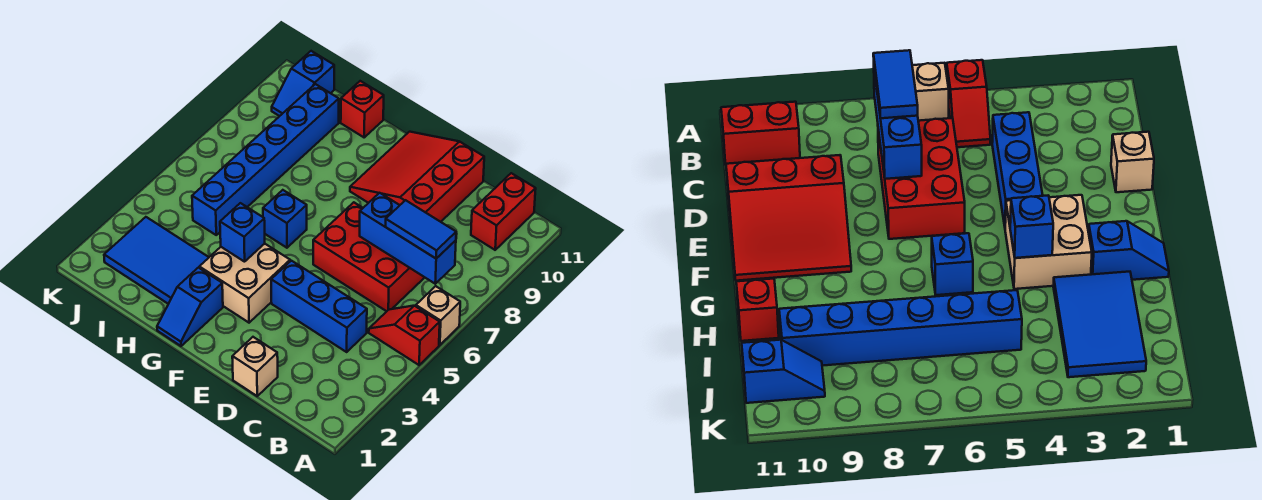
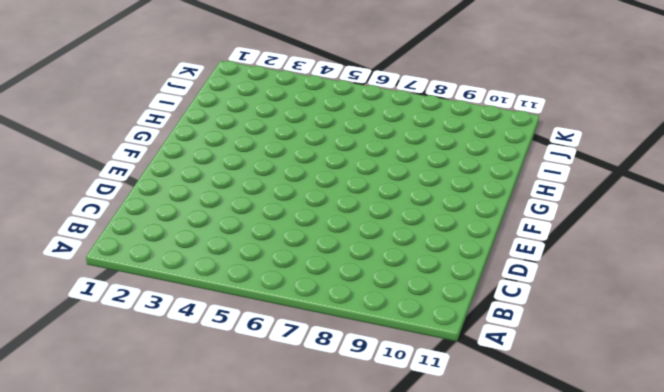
none -> red 1x2 slope [369,306,440,365]
none -> tan 1x1 brick [416,286,460,345]
none -> red 1x2 brick [471,173,536,250]

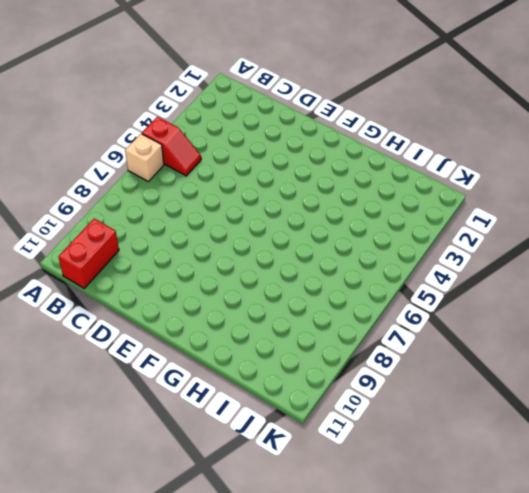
none -> blue 1x3 brick [271,261,367,352]
none -> red 2x3 brick [313,202,425,311]
none -> tan 1x1 brick [232,337,278,396]

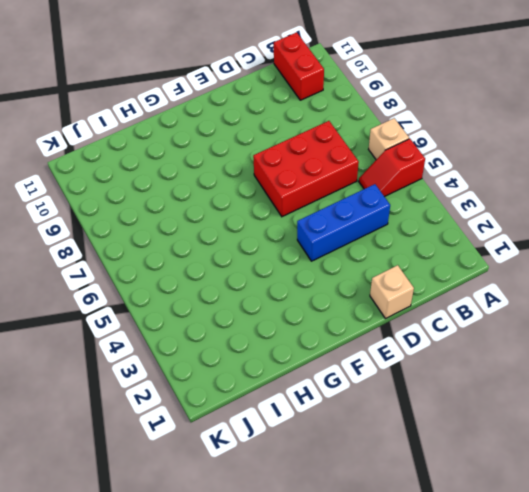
none -> red 3x3 slope [350,132,484,222]
none -> tan 2x2 brick [199,244,290,323]
none -> blue 1x2 slope [157,268,223,346]

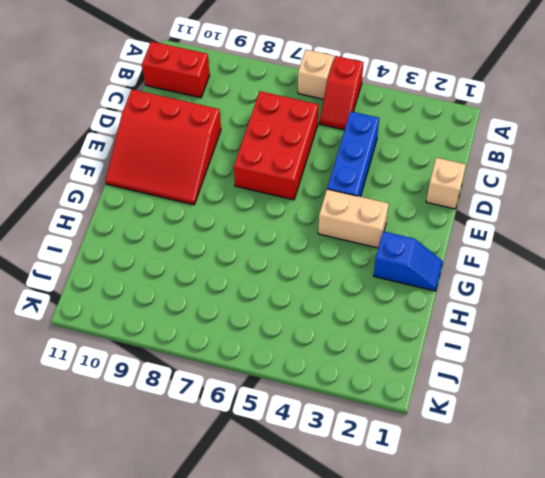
tan 1x2 brick [318,189,389,248] -> tan 2x2 brick [199,244,290,323]
none -> blue 1x1 brick [263,190,307,248]
none -> blue 2x3 tile [104,217,209,304]
none -> red 1x1 brick [341,81,384,137]

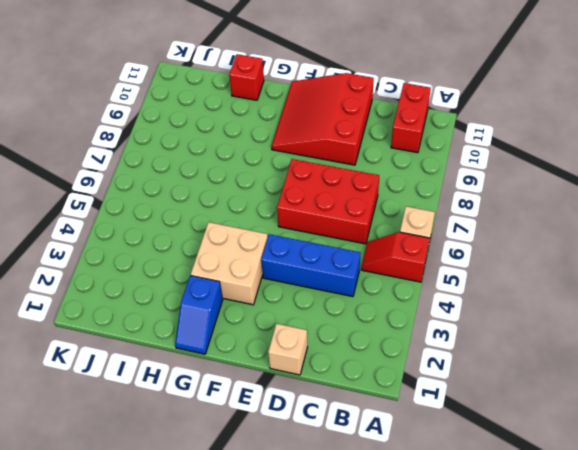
none -> blue 1x1 brick [263,190,307,248]
none -> blue 2x3 tile [104,217,209,304]
none -> blue 1x6 brick [192,84,339,235]

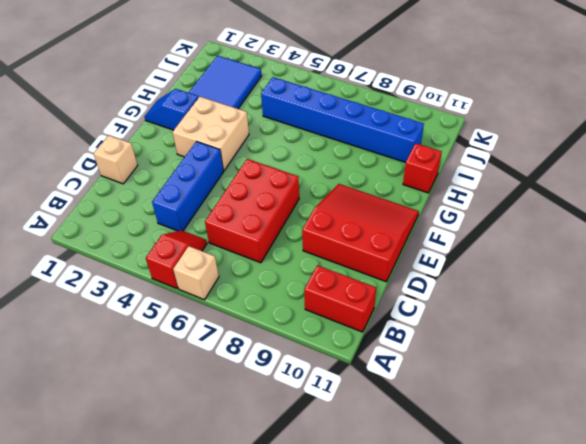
none -> blue 1x1 brick [263,190,307,248]
none -> blue 1x2 slope [272,51,334,116]
none -> blue 1x3 brick [360,193,456,284]

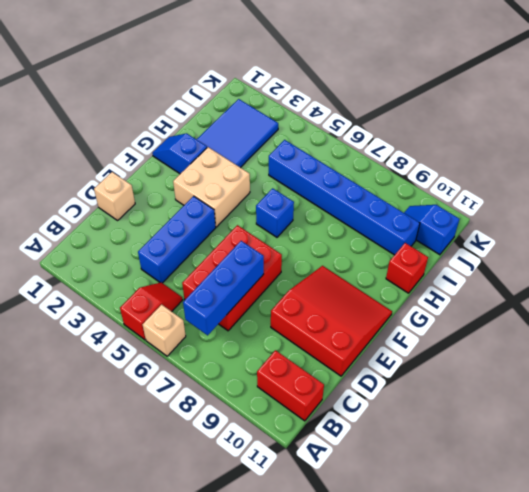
none -> blue 1x1 brick [220,203,265,262]
none -> blue 1x2 tile [386,200,456,259]

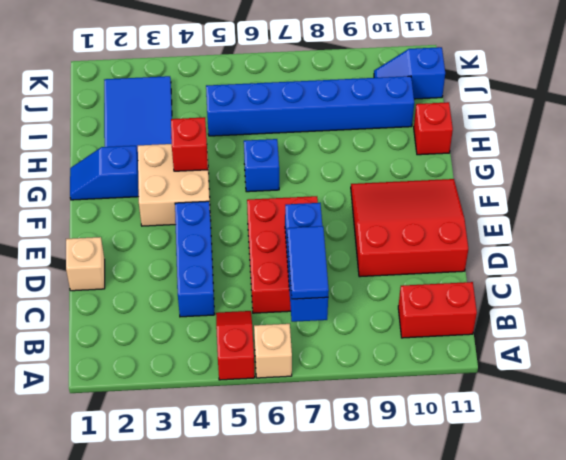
red 1x1 brick [171,117,208,171] -> blue 1x1 brick [220,203,265,262]

